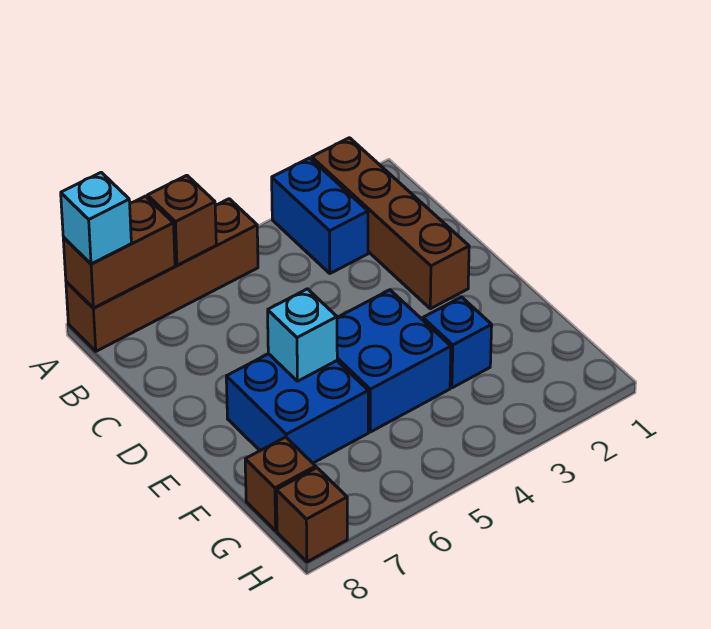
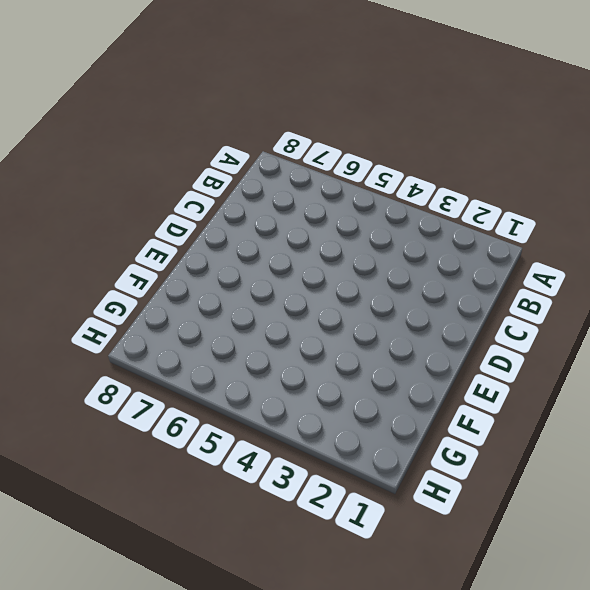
none -> brown 1x4 brick [312,138,469,309]
none -> blue 1x2 brick [272,158,368,273]
none -> brown 1x4 brick [66,199,258,351]

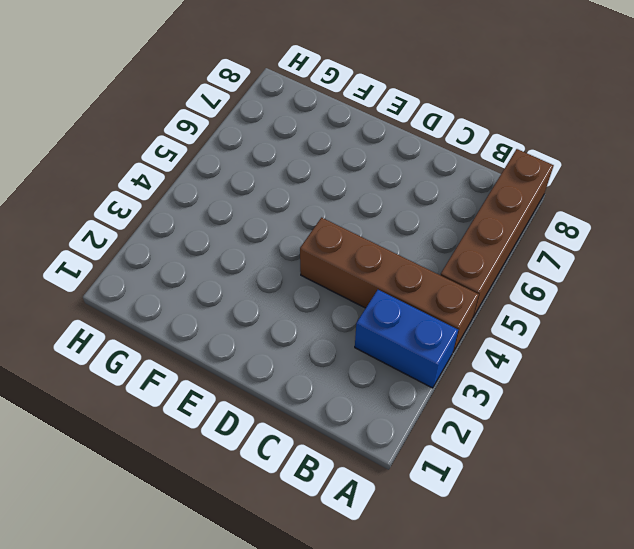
brown 1x4 brick [300,218,479,352] -> brown 1x4 brick moved to [312,138,469,309]
none -> blue 2x2 brick [337,290,451,432]
none -> blue 2x2 brick [226,354,368,463]
none -> blue 1x1 brick [423,297,492,388]

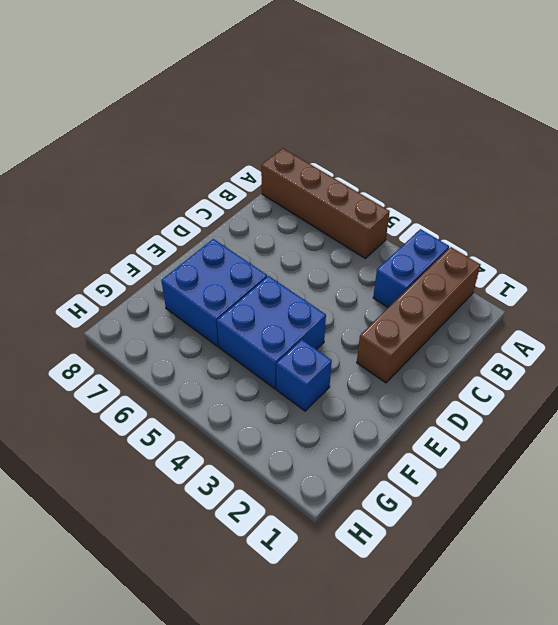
none -> brown 1x1 brick [245,437,316,531]
none -> brown 1x1 brick [276,468,347,562]
none -> brown 1x1 brick [147,175,216,265]

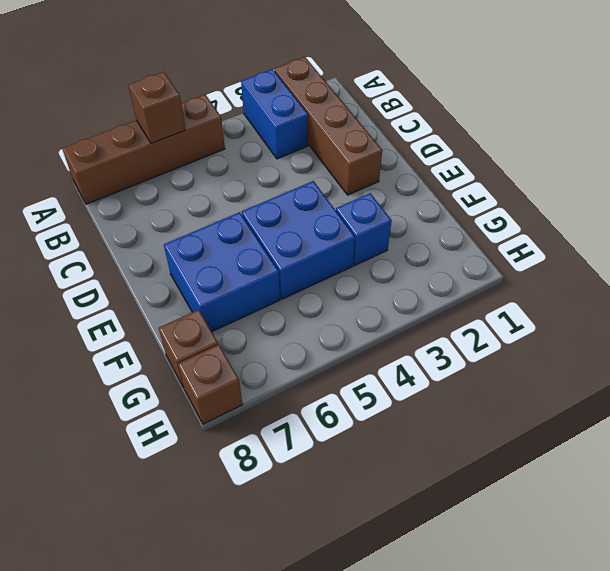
none -> brown 1x2 brick [63,196,175,308]
none -> cyan 1x1 brick [268,289,337,381]
none -> cyan 1x1 brick [61,172,131,264]

